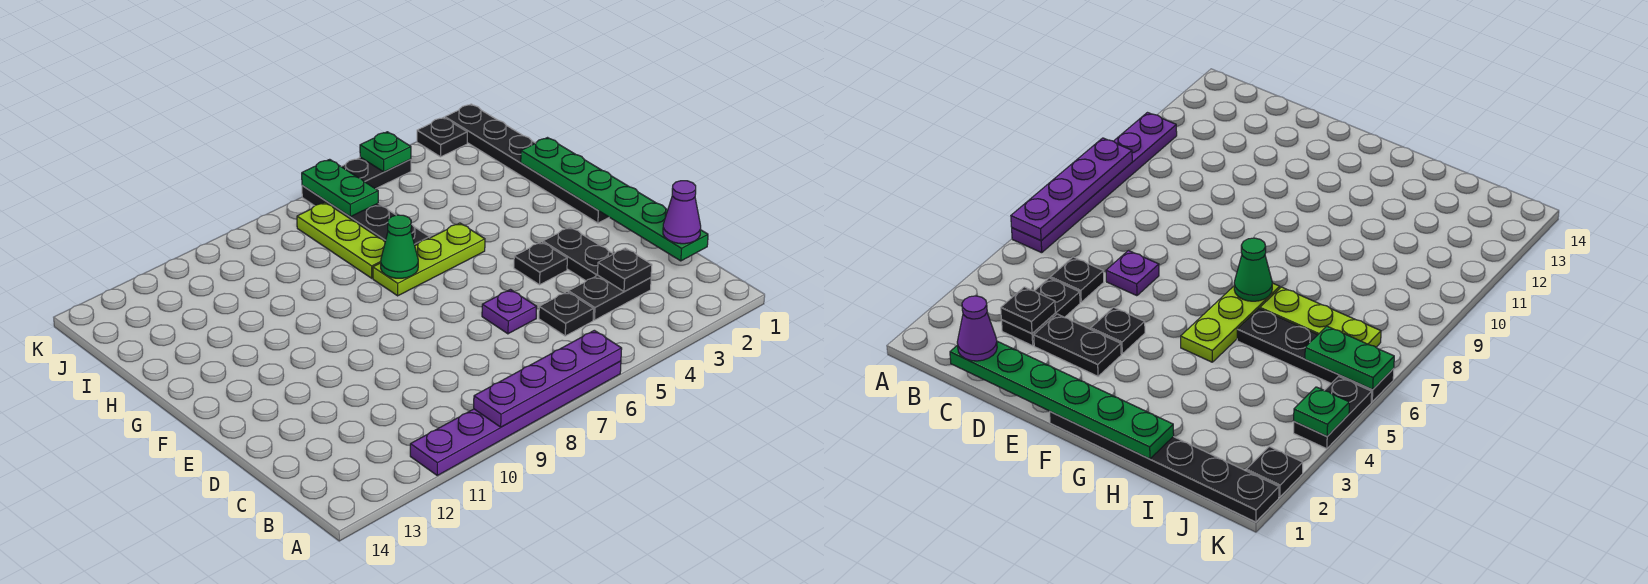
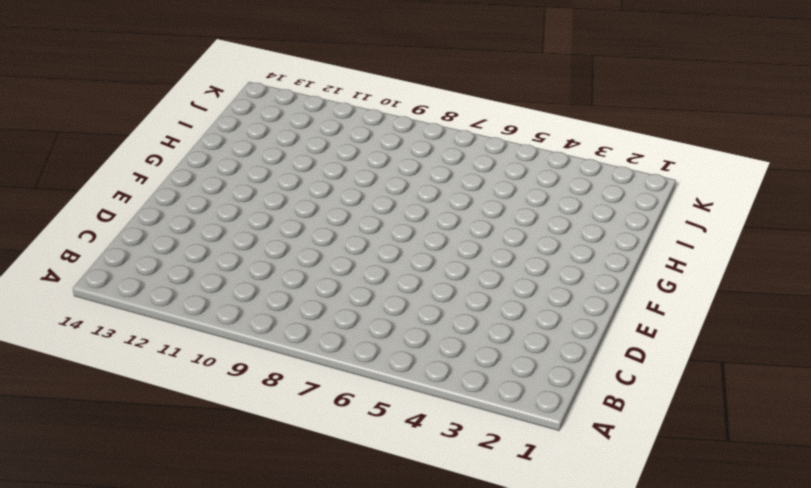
none -> purple 1x6 plate [410,361,621,475]
none -> black 1x2 plate [569,275,651,320]
none -> black 1x1 plate [539,292,594,336]

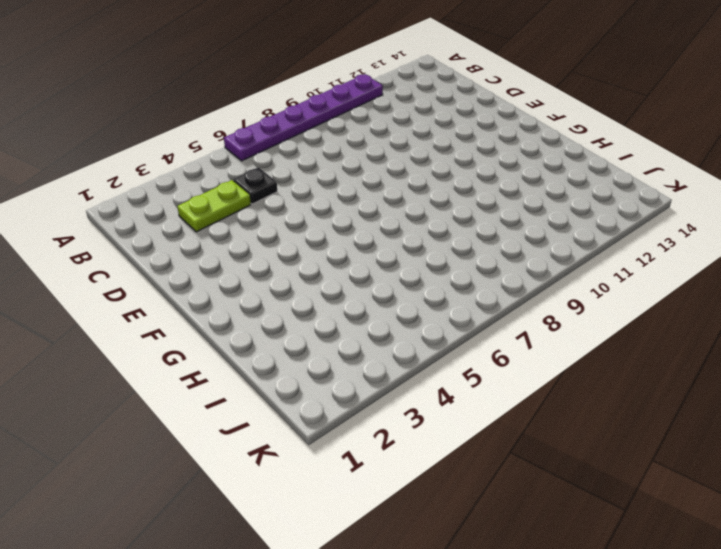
lime 1x2 plate [177,180,251,232] -> black 1x2 plate [569,275,651,320]
none -> black 1x2 plate [543,227,613,281]
none -> purple 1x1 plate [482,290,537,334]
none -> black 1x1 plate [514,242,567,285]

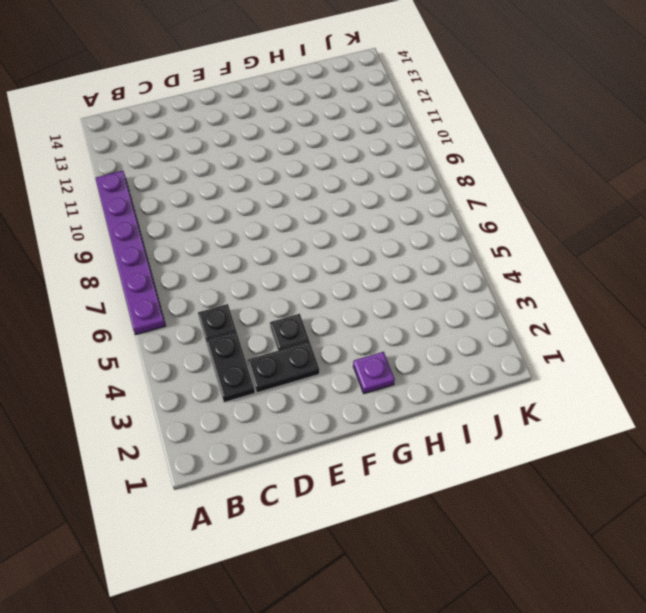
purple 1x1 plate [353,352,395,394] -> purple 1x1 plate moved to [482,290,537,334]
none -> black 1x6 plate [445,104,609,223]
none -> lime 1x3 plate [373,223,485,296]
none -> black 1x4 plate [302,185,430,245]

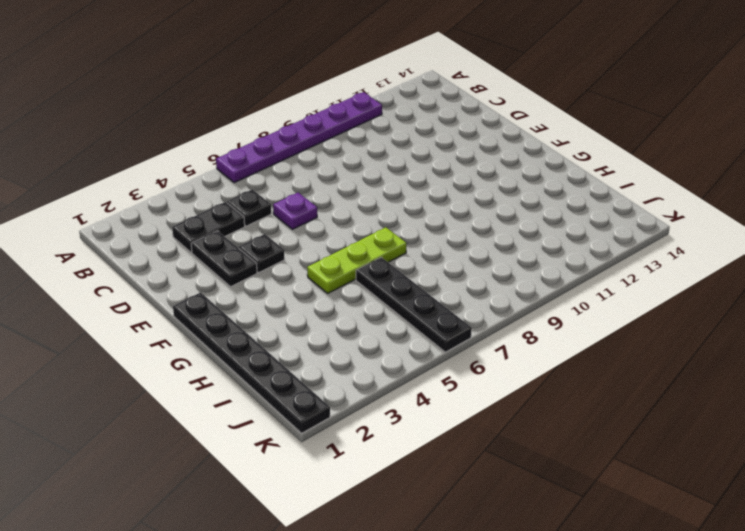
none -> lime 1x3 plate [297,203,385,278]
none -> black 1x1 plate [417,117,467,157]
none -> black 1x2 plate [341,157,411,189]

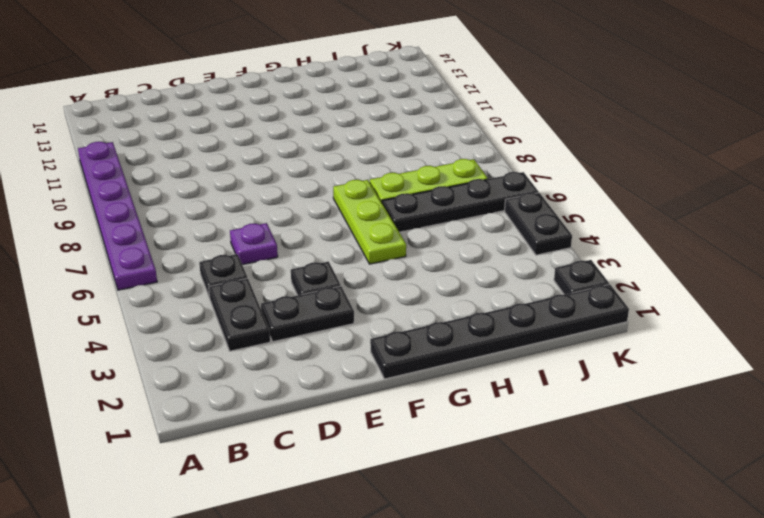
none -> purple 1x4 plate [474,330,622,427]
none -> green 1x6 plate [521,138,708,261]
none -> black 1x1 plate [598,248,652,291]

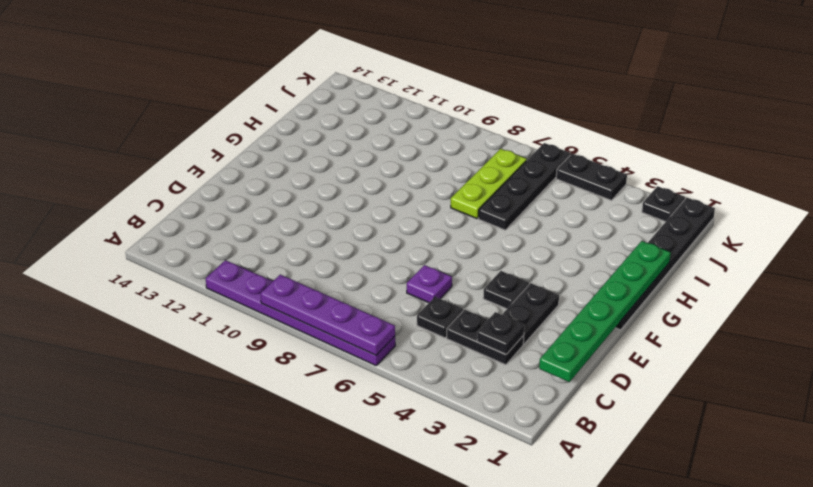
none -> lime 1x3 plate [373,223,485,296]
none -> green 1x1 cone [381,215,418,278]
none -> green 1x2 plate [302,159,378,217]

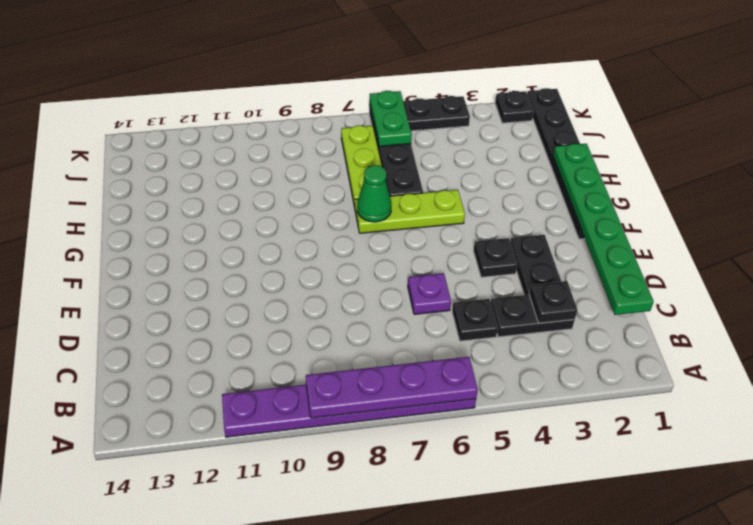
none -> green 1x1 plate [360,132,411,172]
none -> purple 1x1 cone [663,181,701,244]

